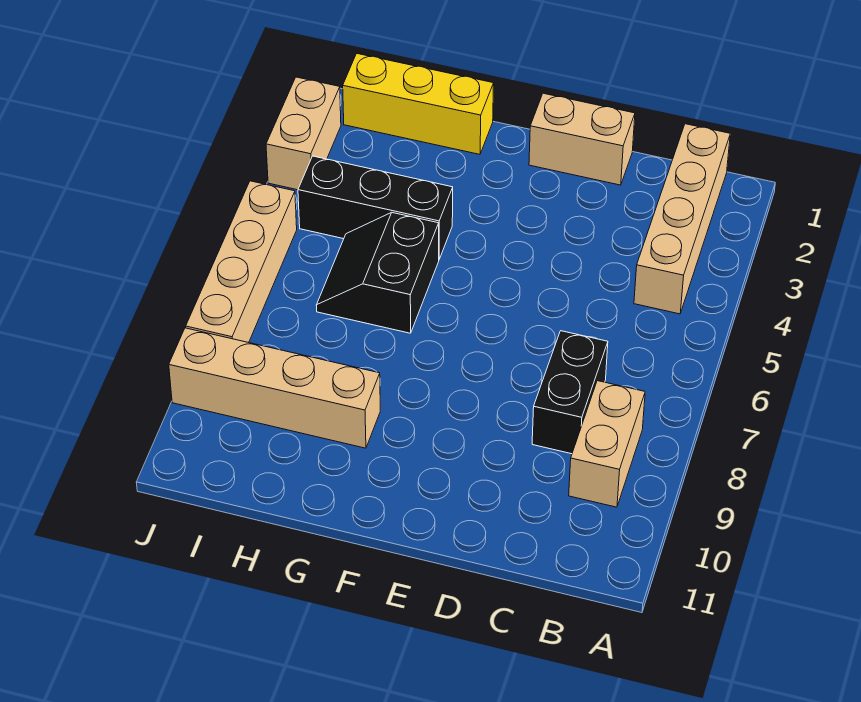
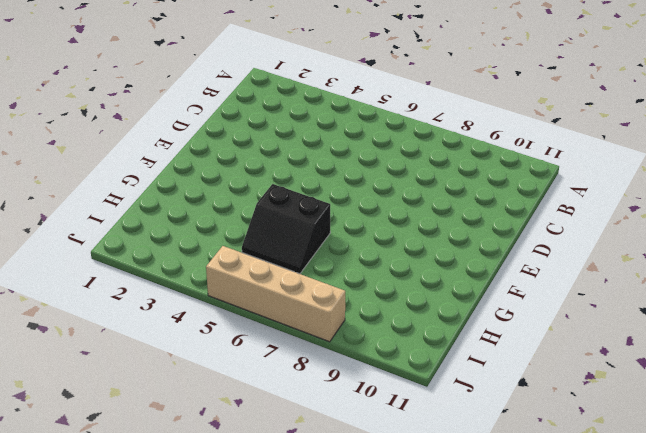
none -> tan 1x4 brick [634,124,730,314]
none -> tan 1x2 brick [569,381,645,507]

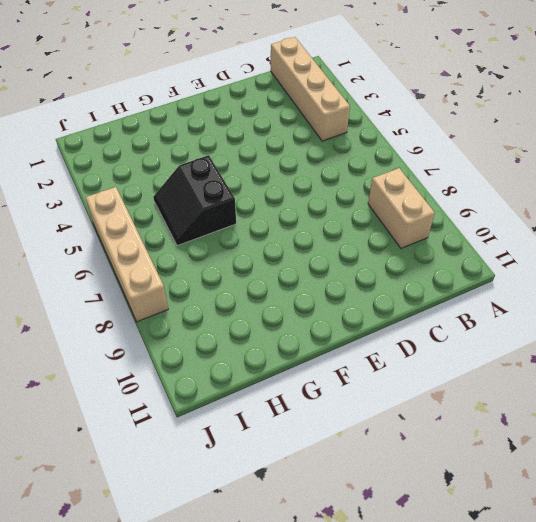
none -> black 1x2 brick [532,331,608,454]
none -> tan 1x2 brick [529,93,635,185]

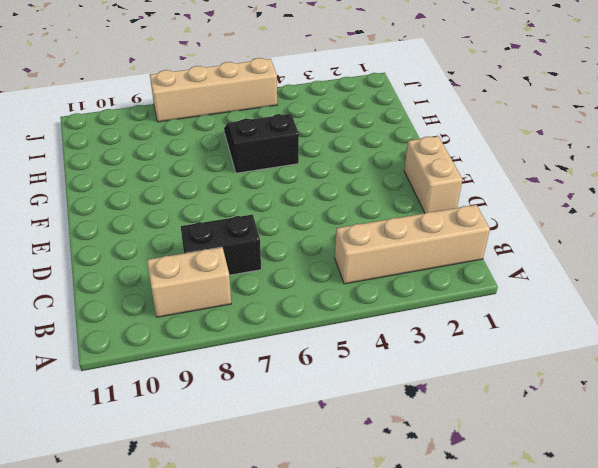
none -> yellow 1x3 brick [343,54,494,154]
none -> black 1x3 brick [298,156,453,259]

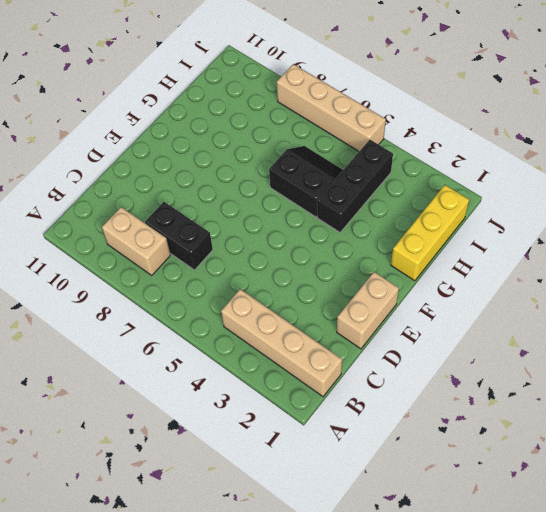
none -> tan 1x4 brick [169,328,380,448]
none -> tan 1x2 brick [266,77,341,190]

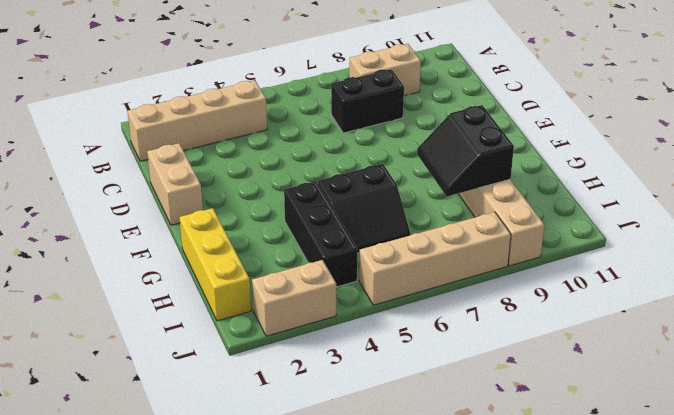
black 2x2 slope [417,105,514,196] -> none

